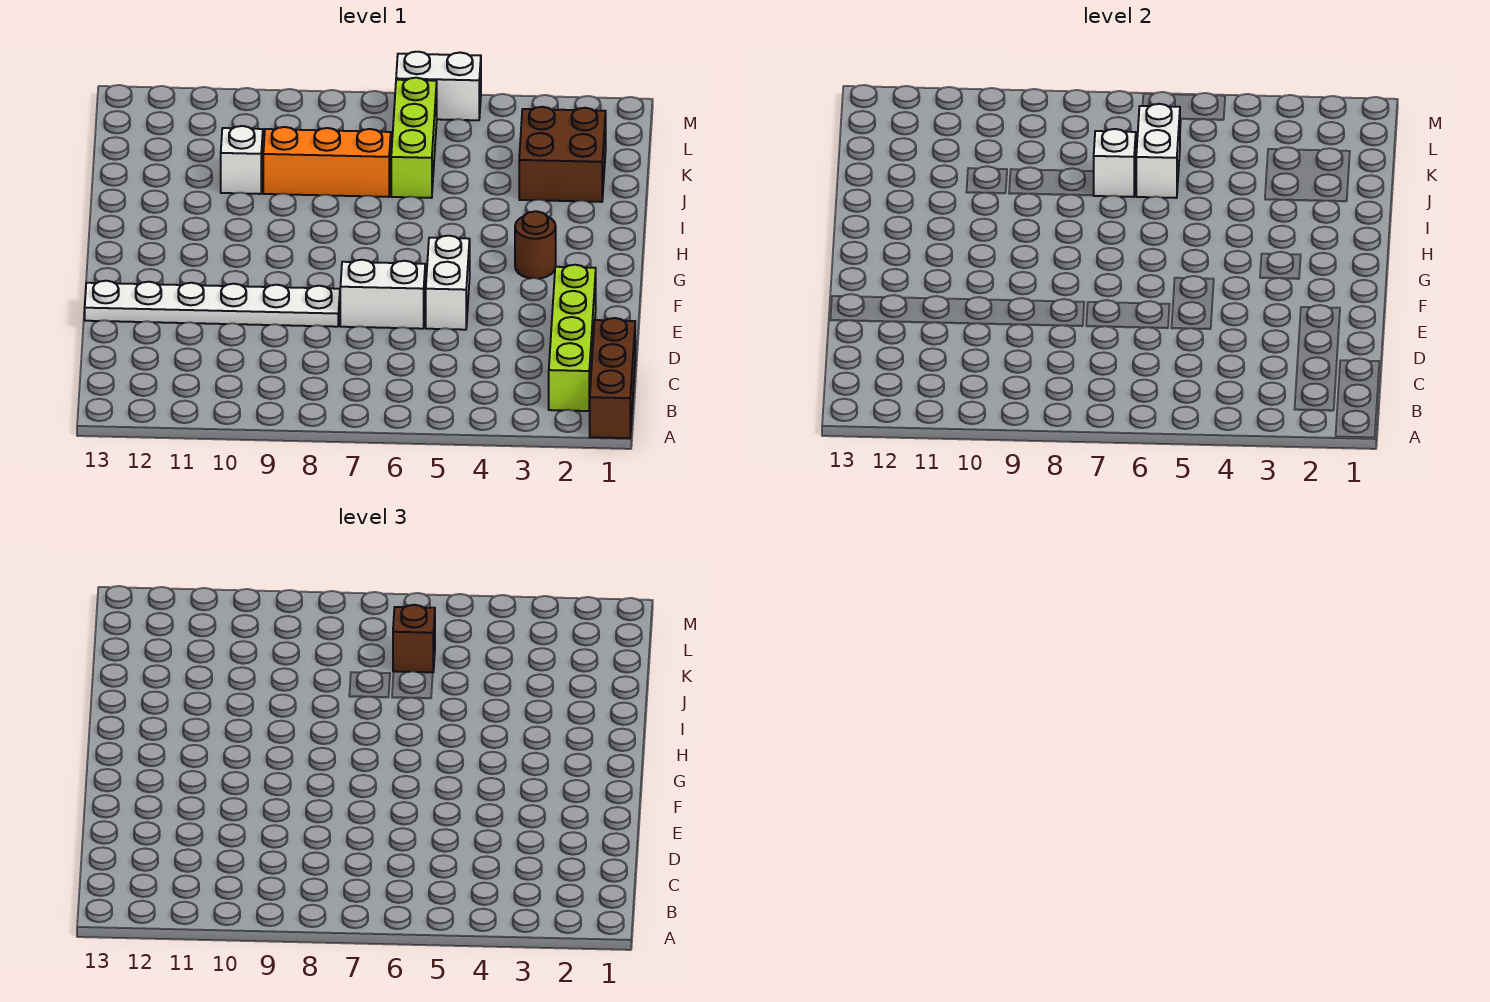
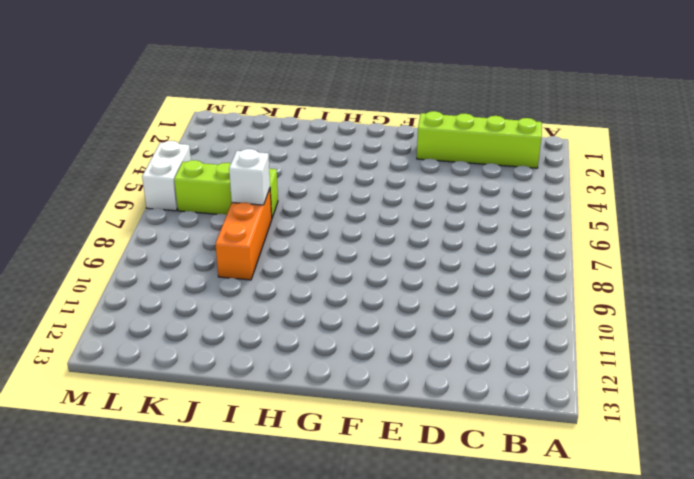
none -> brown 1x3 brick [590,318,635,438]
none -> white 1x2 brick [426,236,470,330]
none -> white 1x2 brick [340,260,425,329]

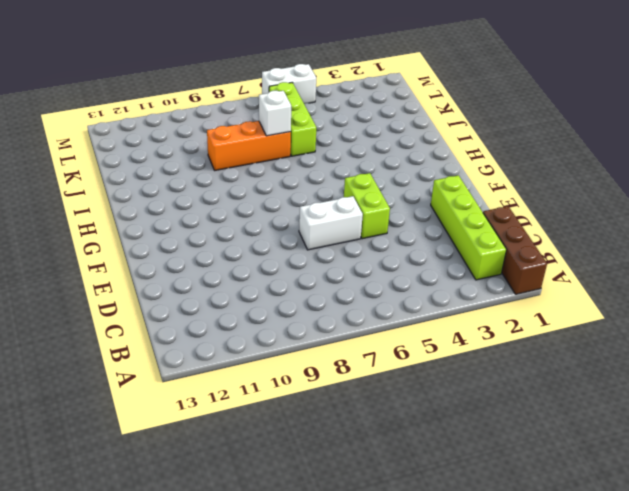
lime 1x2 brick [344,173,390,239] -> white 1x2 brick [426,236,470,330]
none -> white 1x6 plate [85,281,340,327]
none -> brown 1x1 round brick [515,211,556,279]
none -> brown 2x2 brick [519,107,606,202]

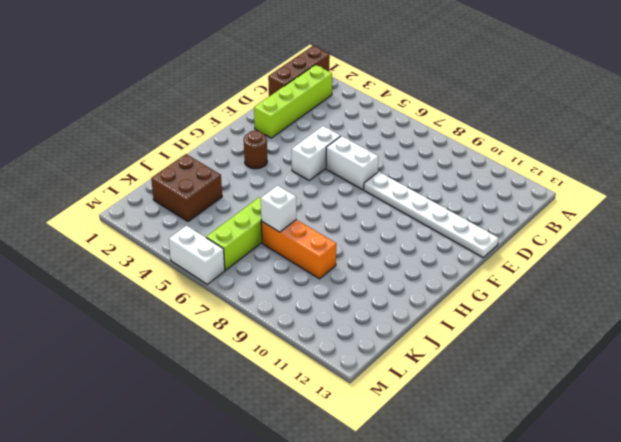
none -> white 1x1 brick [221,126,263,194]
none -> white 1x2 brick [1136,104,1180,198]
none -> brown 1x1 brick [393,605,435,672]

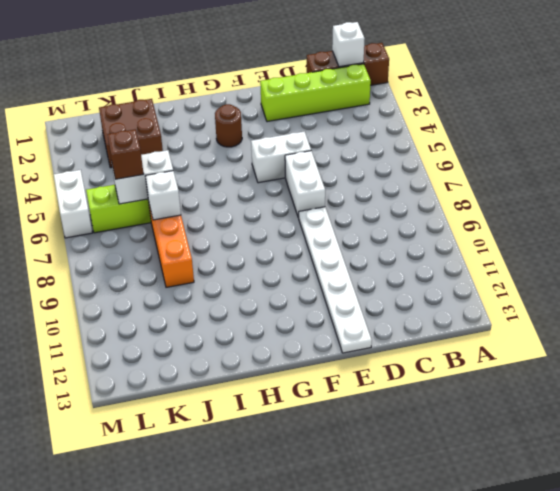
white 1x1 brick [332,22,365,67] -> white 1x1 brick moved to [221,126,263,194]

